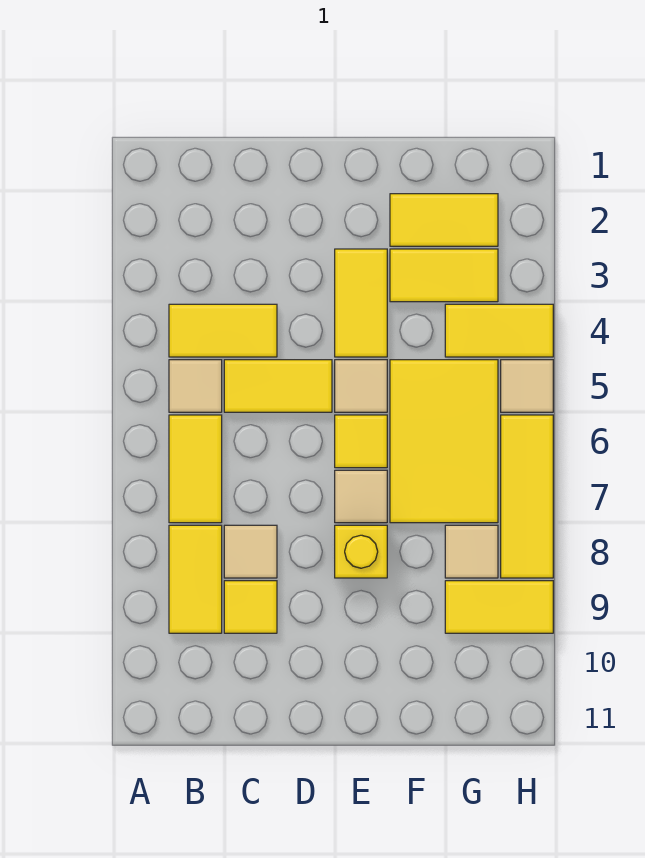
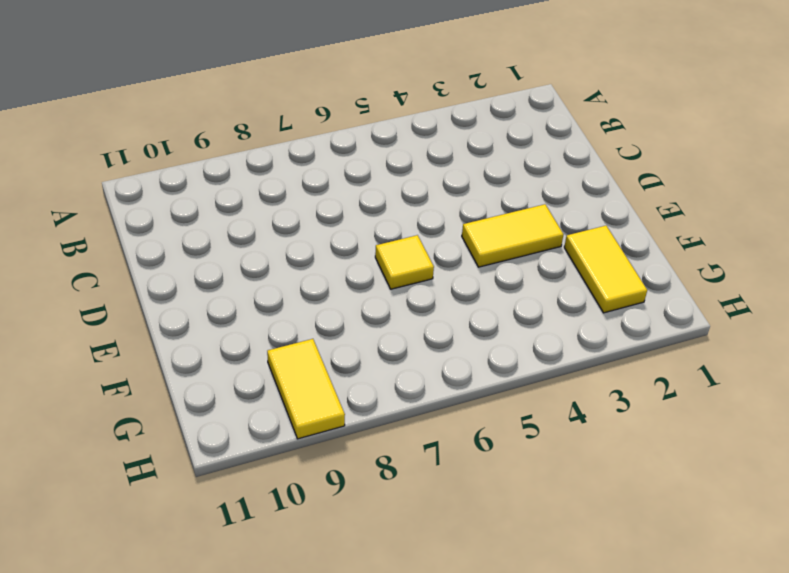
none -> yellow 1x2 tile [169,304,277,357]
none -> tan 1x1 tile [169,360,222,412]
none -> yellow 1x2 tile [169,415,222,523]

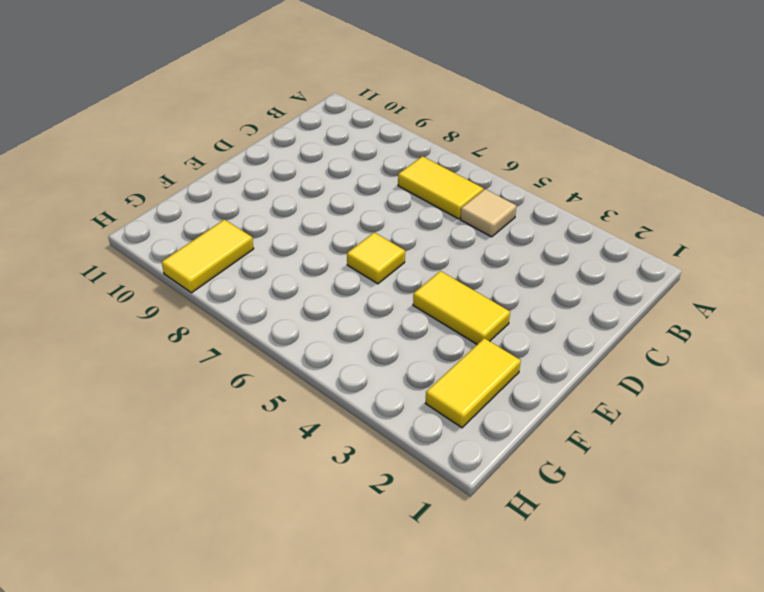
none -> yellow 1x2 tile [169,304,277,357]
none -> yellow 1x2 tile [169,525,222,633]
none -> yellow 1x2 tile [224,360,332,412]

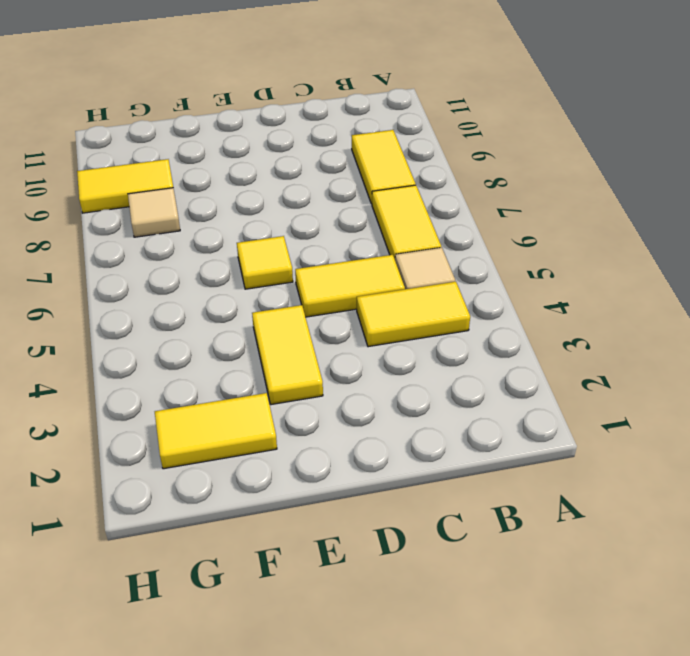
none -> tan 1x1 tile [224,525,277,578]
none -> yellow 1x1 tile [224,581,277,633]
none -> tan 1x1 tile [335,360,387,412]

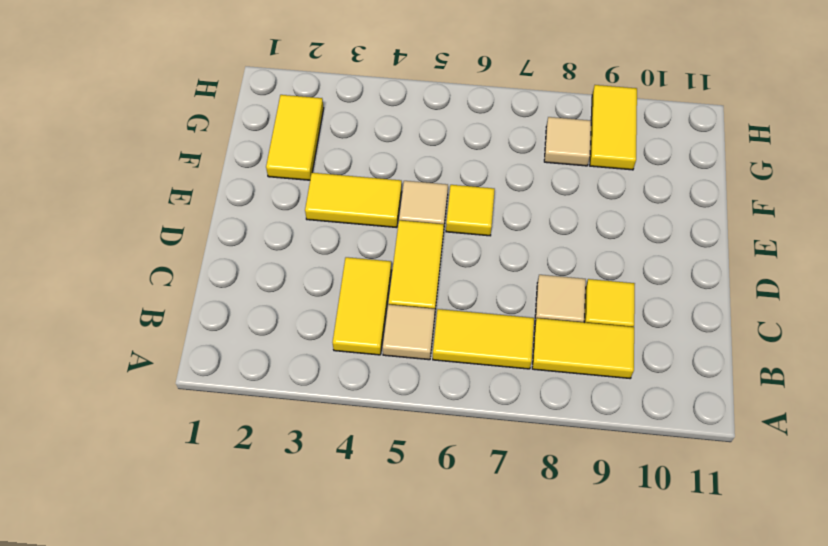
none -> tan 1x1 tile [335,470,387,523]
none -> yellow 1x1 brick [335,525,387,578]
none -> yellow 1x2 tile [390,249,498,302]

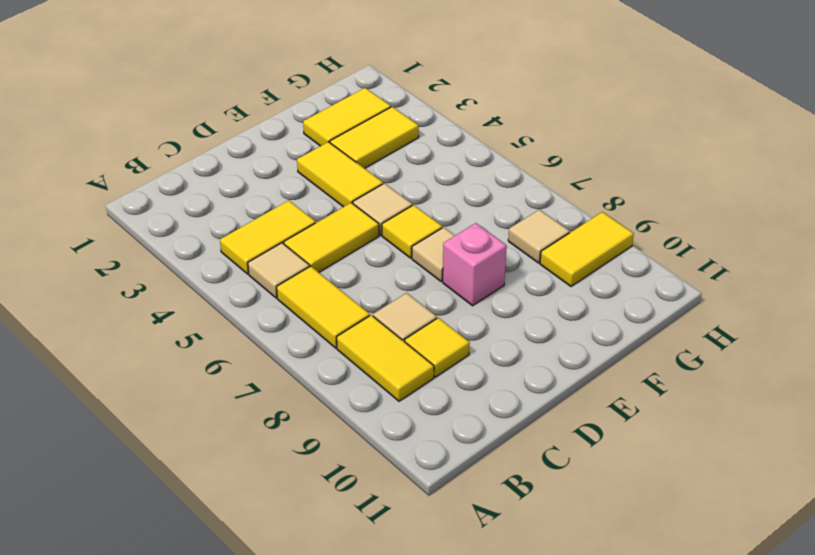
pink 1x1 brick [443,223,507,306] -> yellow 1x1 brick [335,525,387,578]
none -> yellow 2x3 tile [390,360,498,523]
none -> yellow 1x2 tile [445,304,553,357]
none -> tan 1x1 tile [501,360,553,412]

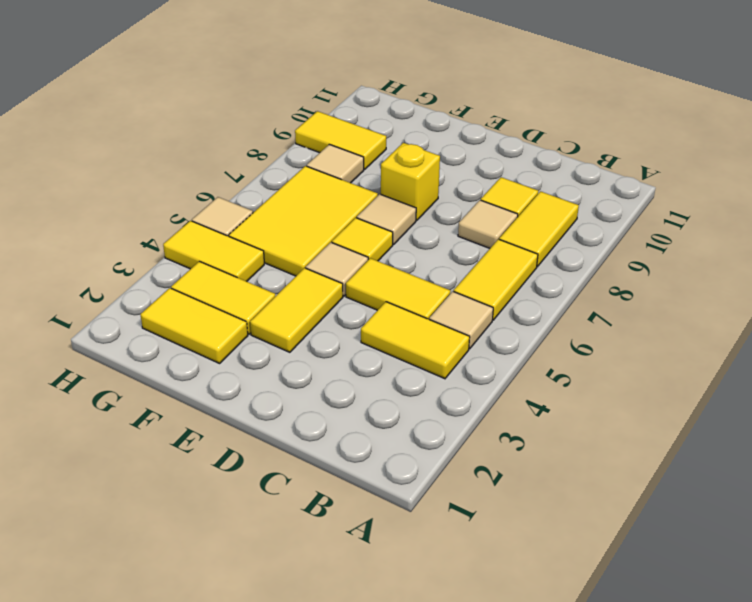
none -> yellow 1x3 tile [501,415,553,578]

